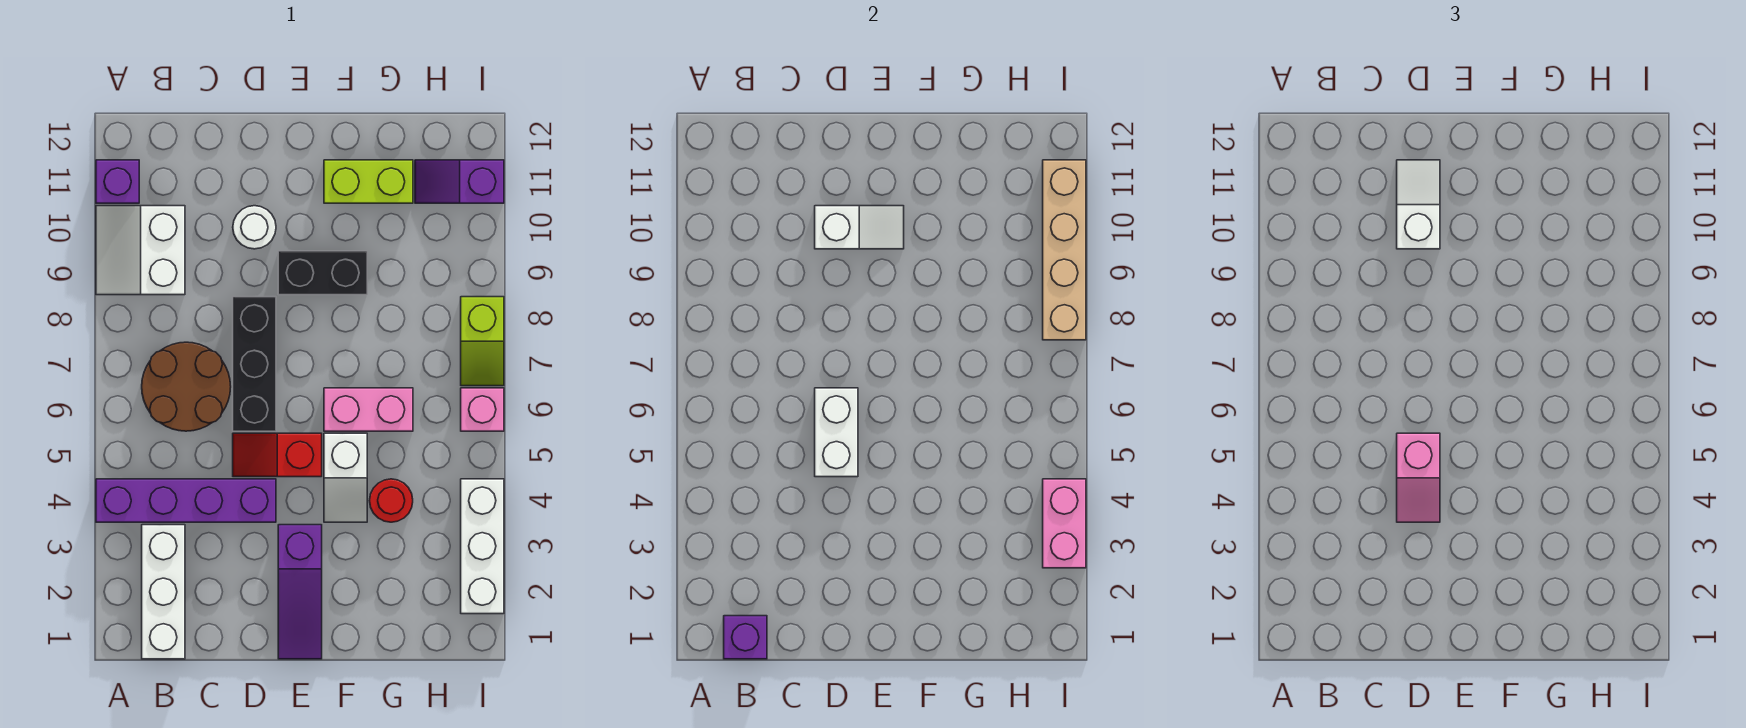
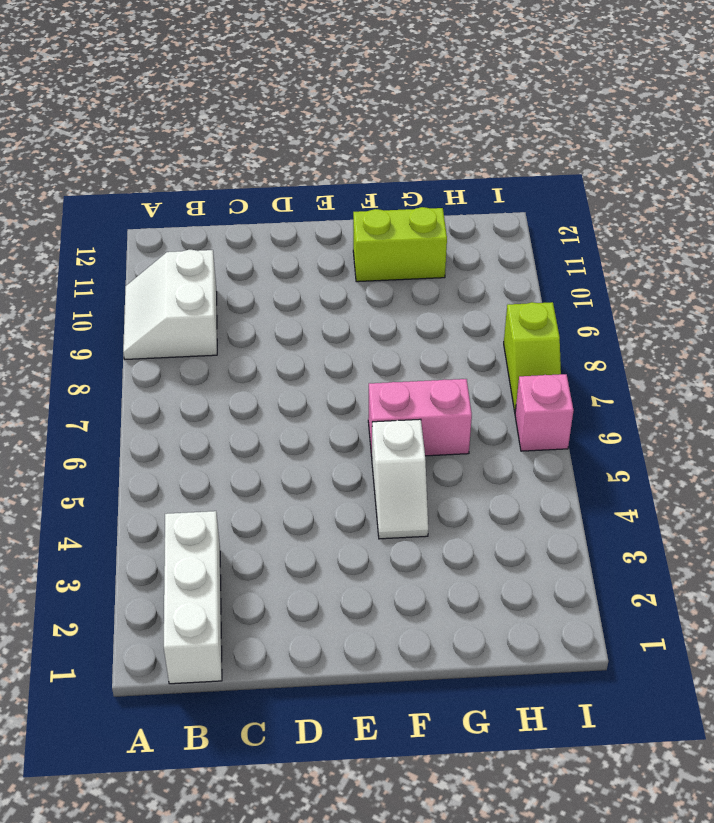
none -> purple 1x4 brick [96,479,276,522]
none -> purple 1x1 brick [96,160,139,203]
none -> brown 2x2 round brick [142,342,231,431]

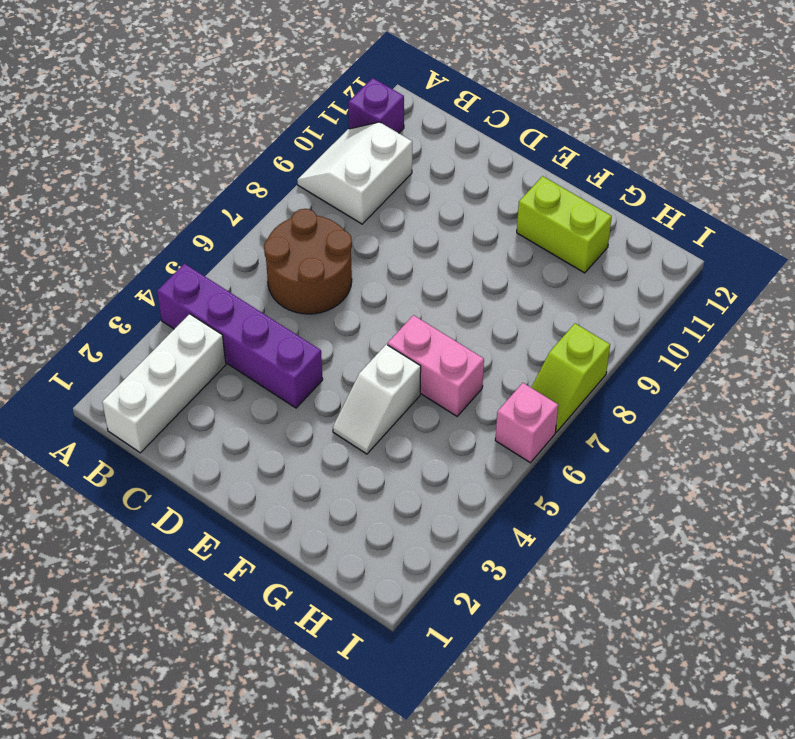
none -> red 1x2 slope [233,433,322,477]
none -> black 1x3 brick [233,297,276,431]
none -> white 1x1 round brick [233,206,276,249]

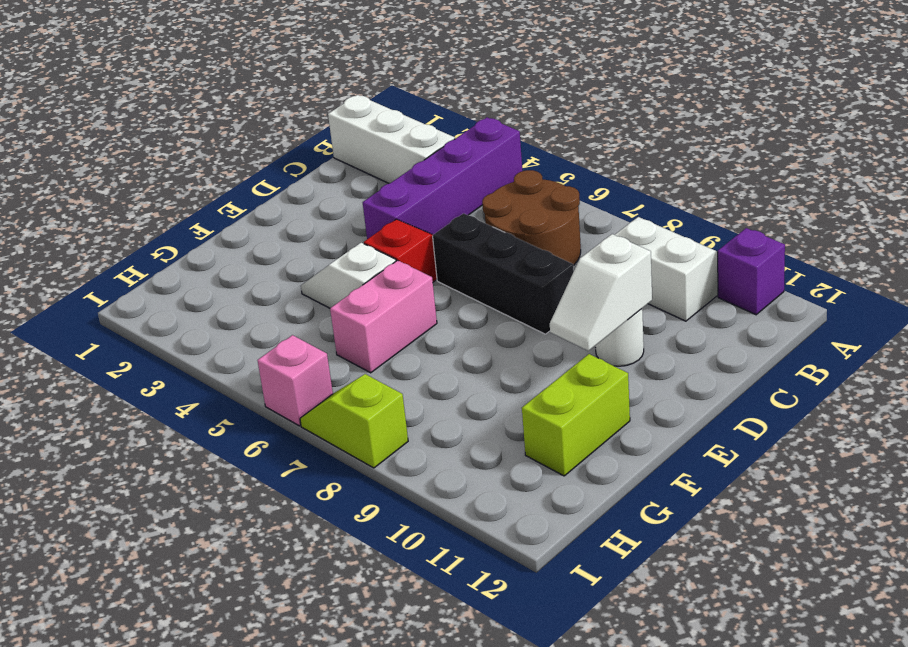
none -> purple 1x3 slope [278,525,322,659]
none -> black 1x2 brick [278,251,367,295]
none -> red 1x1 round brick [369,479,413,522]

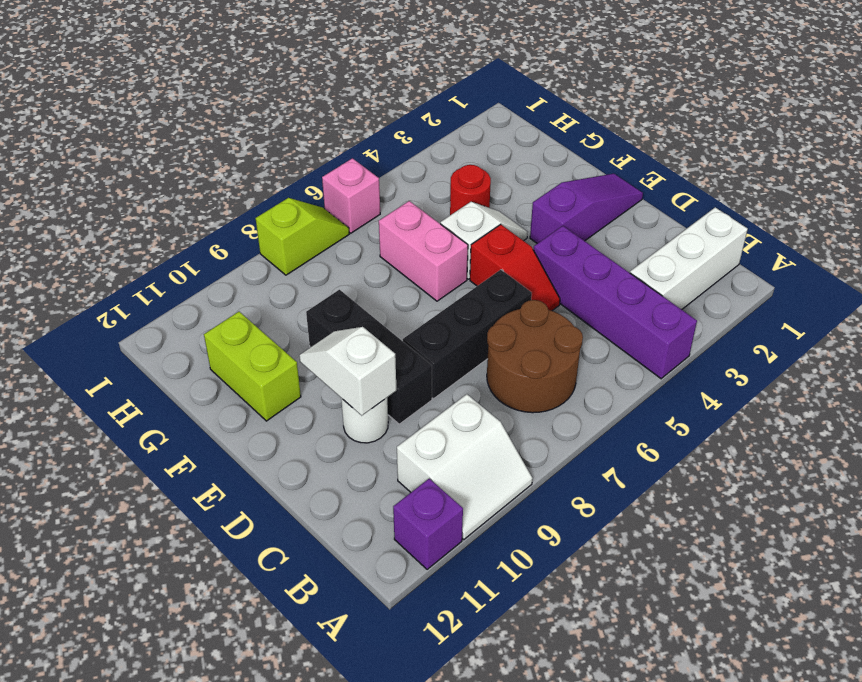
black 1x3 brick [306,290,432,424] -> black 1x2 brick [278,251,367,295]
none -> purple 1x2 slope [415,160,504,203]
none -> white 1x3 brick [461,479,504,614]
none -> purple 1x1 brick [724,616,767,659]

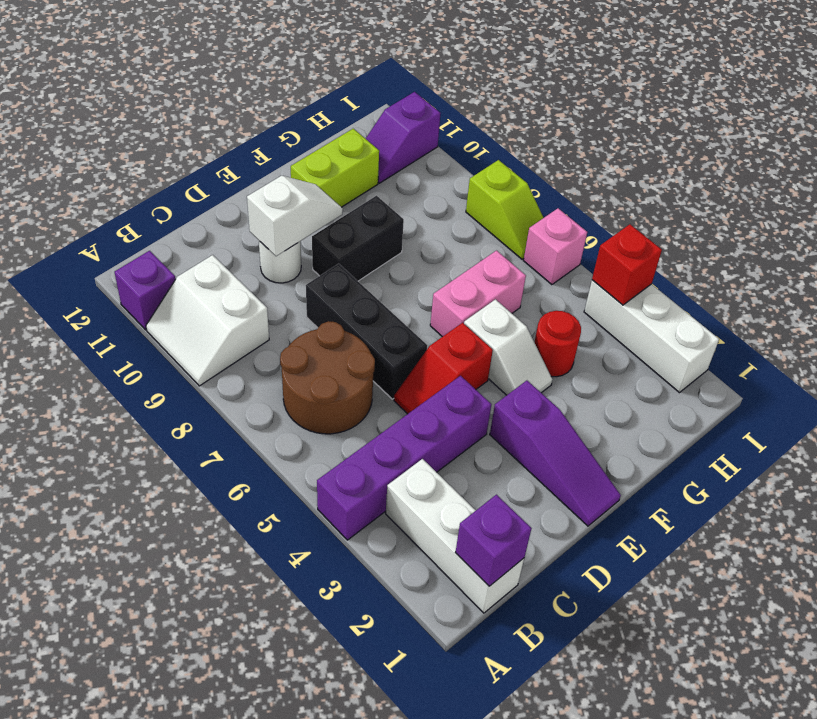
red 1x1 brick [592,224,662,305] -> pink 1x2 brick [1043,479,1086,568]
none -> white 1x2 brick [815,388,858,477]
none -> tan 1x4 brick [1043,160,1086,340]
none -> pink 1x2 slope [1397,433,1440,522]

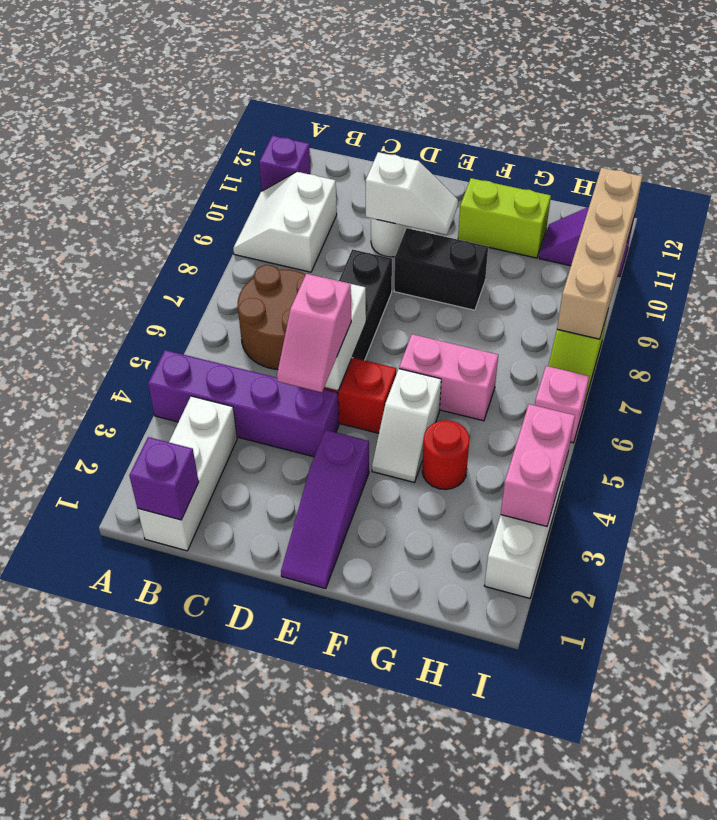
none -> white 1x2 slope [1397,160,1440,249]

